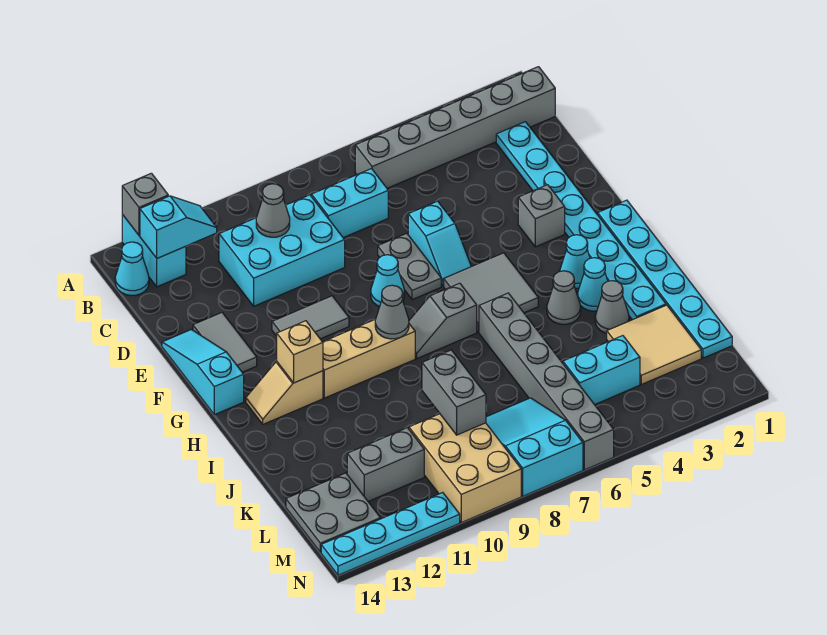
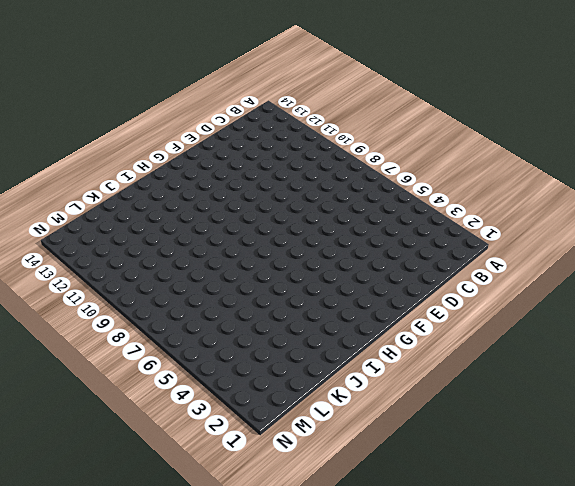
none -> cyan 1x2 brick [122,215,186,287]
none -> grey 1x6 brick [355,67,555,188]
none -> cyan 1x1 cone [115,242,149,296]
none -> cyan 1x8 plate [496,122,666,320]

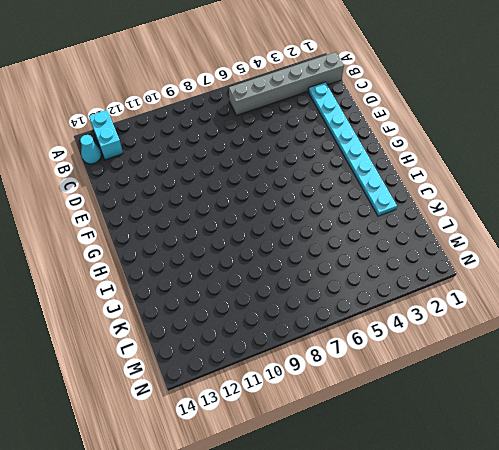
none -> cyan 1x2 brick [311,169,388,238]
none -> cyan 2x3 brick [219,195,345,306]
none -> cyan 1x2 slope [408,201,471,286]
none -> grey 1x2 plate [378,233,441,300]

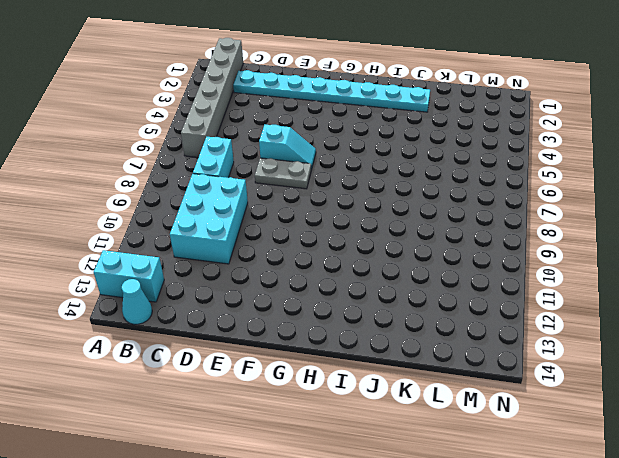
none -> grey 1x2 tile [193,313,257,372]
none -> cyan 1x3 slope [162,330,244,415]
none -> grey 1x1 brick [518,185,565,247]
none -> cyan 1x1 cone [371,255,404,307]

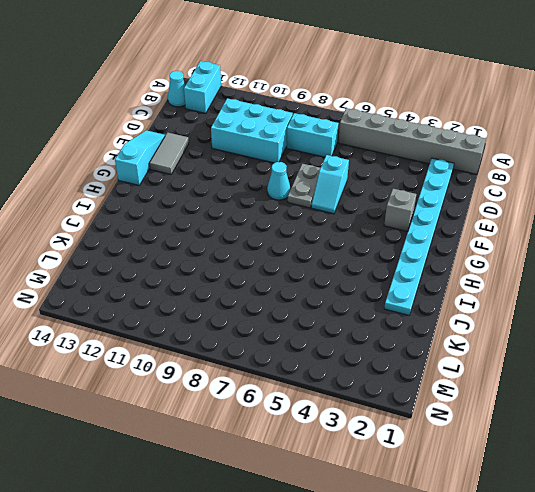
none -> grey 1x2 tile [272,296,349,339]
none -> cyan 1x6 plate [598,200,732,358]
none -> grey 2x2 tile [444,253,538,332]
none -> cyan 1x1 cone [560,235,590,288]

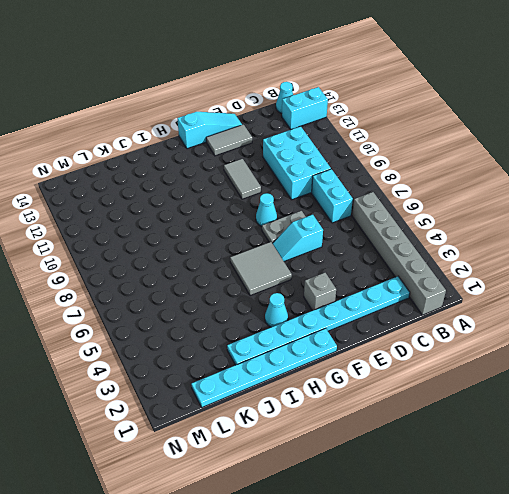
none -> grey 1x2 slope [409,283,477,358]
none -> tan 1x3 brick [323,320,415,398]
none -> tan 1x2 slope [246,362,323,424]
none -> cyan 1x1 cone [578,258,608,311]

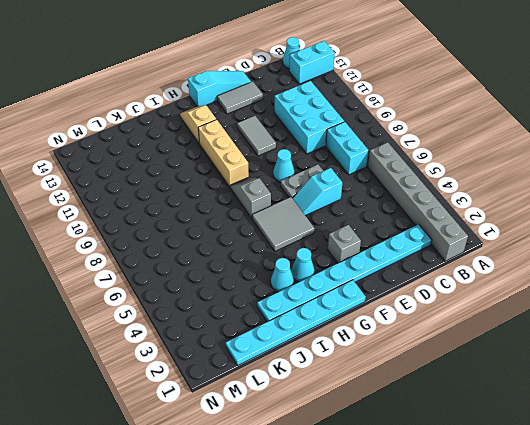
none -> grey 1x1 cone [547,271,581,324]
none -> grey 1x6 brick [479,293,614,470]
none -> grey 1x1 cone [595,281,629,333]
none -> tan 2x2 tile [607,305,701,384]

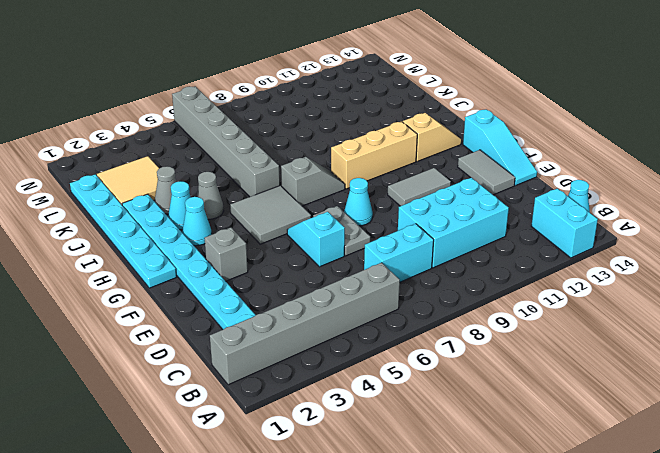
none -> cyan 1x2 brick [563,336,640,405]
none -> cyan 2x3 slope [486,398,583,496]
none -> tan 2x3 brick [409,414,521,523]
none -> grey 1x2 brick [347,428,424,501]

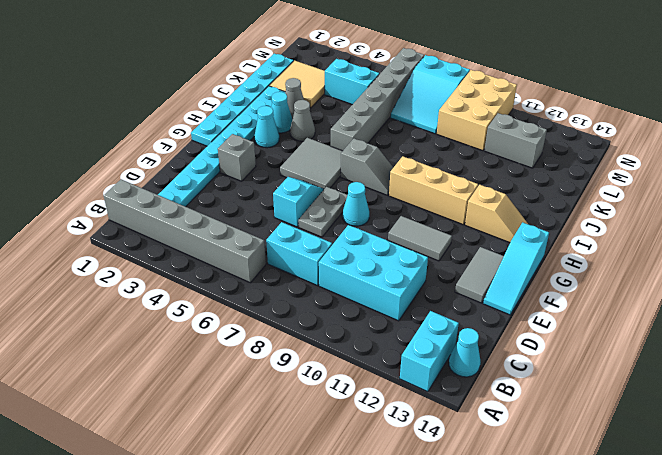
none -> grey 2x2 plate [286,473,380,552]
none -> cyan 1x4 plate [321,493,460,575]
none -> grey 1x1 brick [122,173,168,235]
none -> cyan 1x2 slope [140,196,217,258]

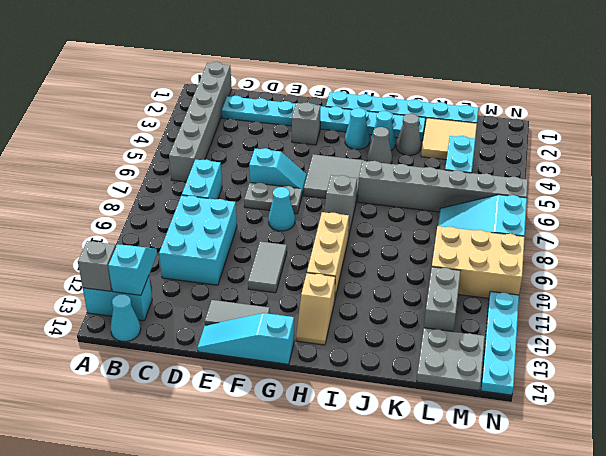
none -> grey 1x1 cone [256,184,290,237]
none -> grey 1x1 cone [375,285,409,339]
none -> tan 1x1 brick [277,321,323,383]
none -> grey 1x2 brick [422,350,486,435]

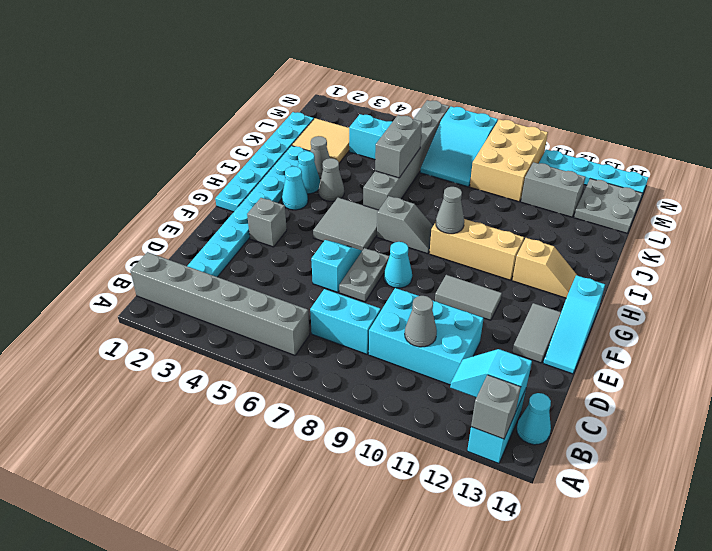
grey 1x2 brick [375,115,422,178] -> grey 1x2 brick moved to [422,350,486,435]
none -> tan 1x1 brick [277,321,323,383]

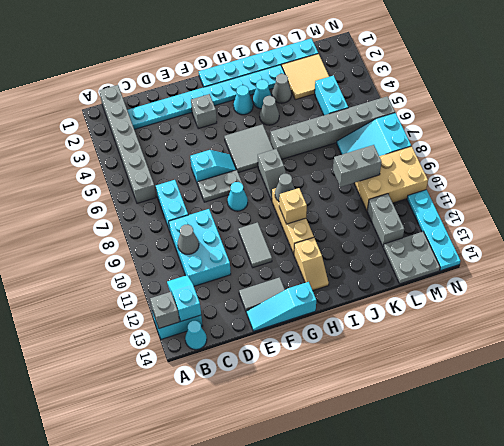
tan 1x1 brick [279,188,307,224] -> tan 1x1 brick moved to [277,321,323,383]

